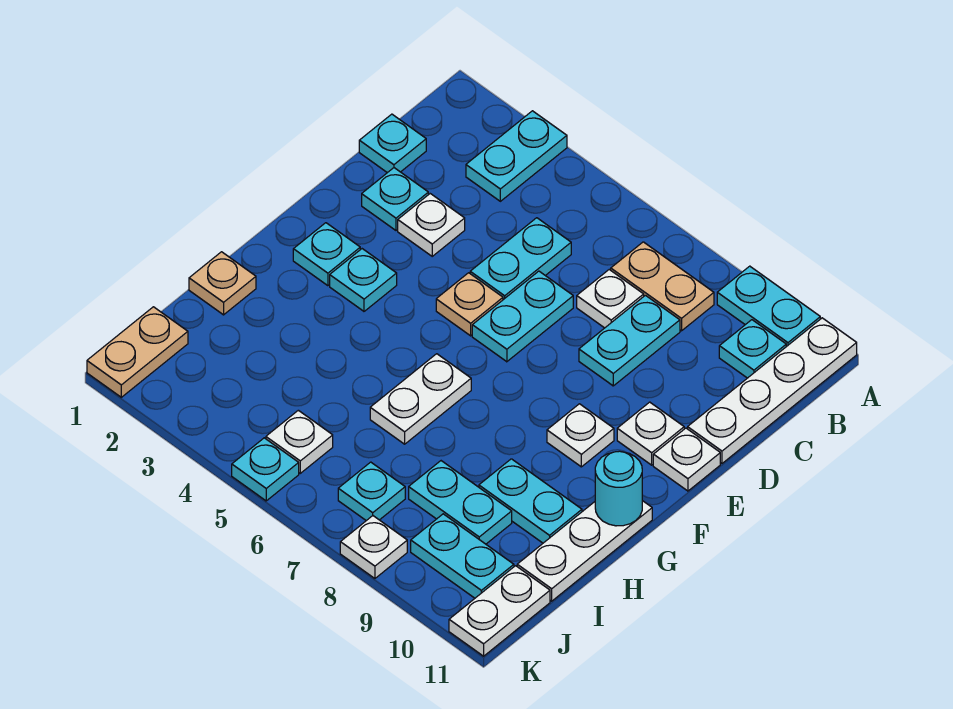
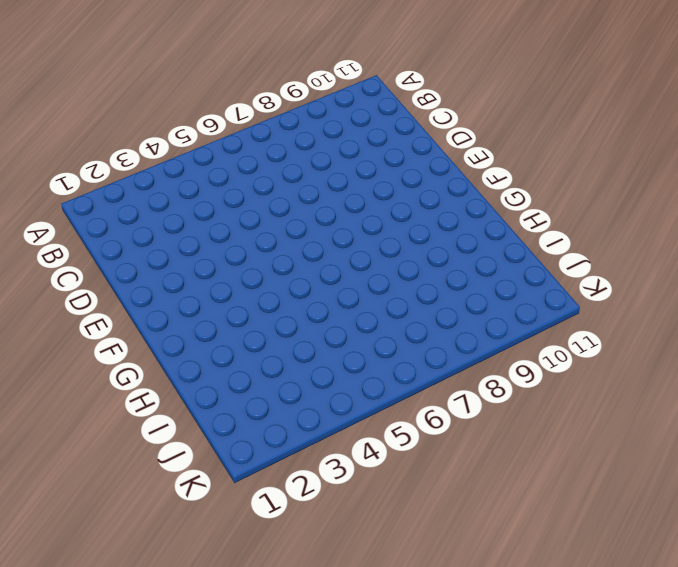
none -> cyan 1x2 plate [466,111,567,201]
none -> cyan 1x2 plate [717,266,820,347]
none -> white 1x4 plate [688,318,857,463]
none -> tan 1x2 plate [611,242,714,331]

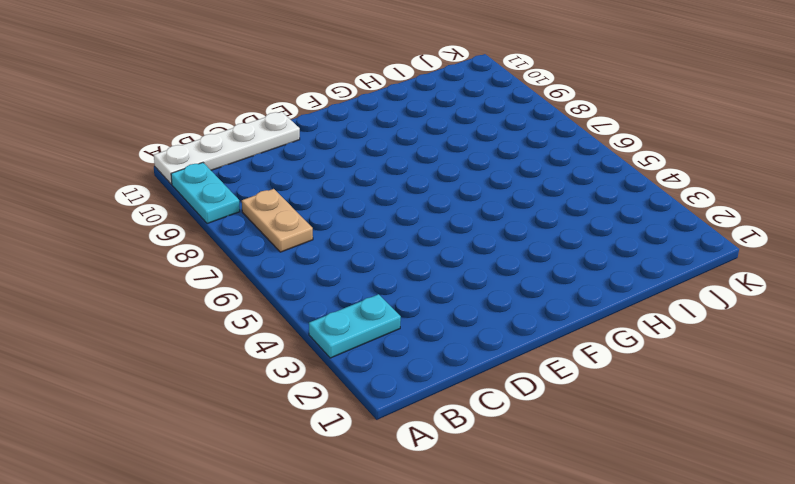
none -> cyan 1x1 plate [719,320,786,378]
none -> cyan 1x1 plate [359,114,426,173]
none -> cyan 1x2 plate [470,218,571,300]
none -> white 1x1 plate [577,270,644,328]

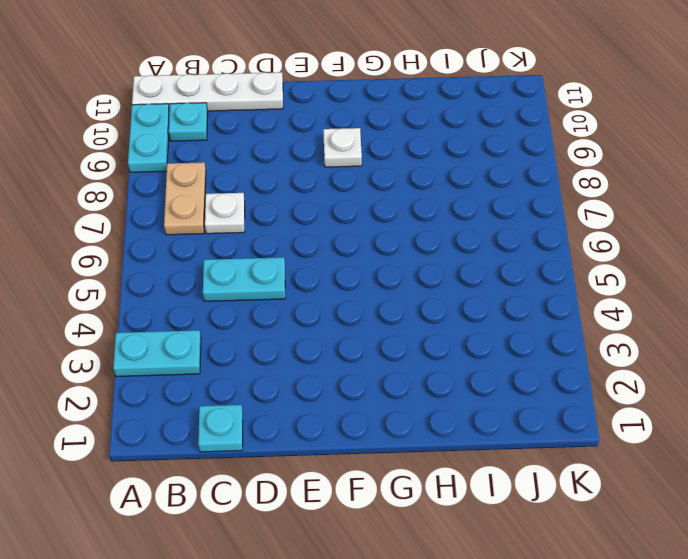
none -> cyan 1x2 plate [579,295,680,386]
none -> cyan 1x1 plate [362,168,428,230]
none -> white 1x1 plate [398,194,465,256]
none -> cyan 1x2 plate [472,271,573,362]

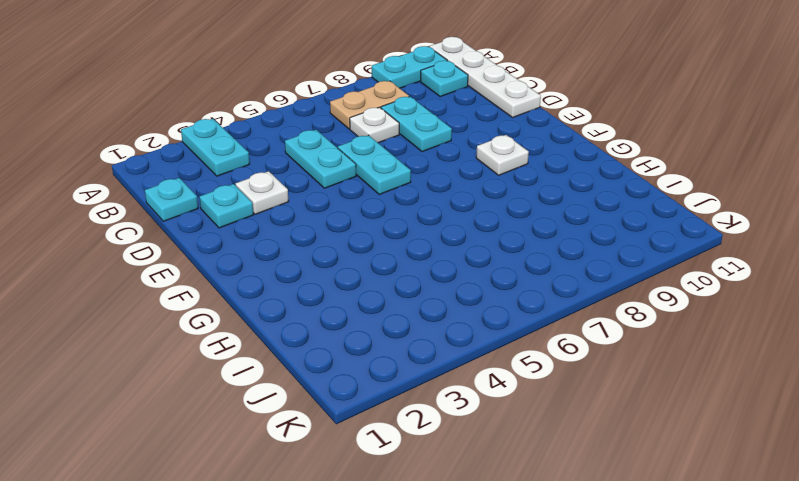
none -> tan 1x1 plate [436,273,503,336]
none -> white 1x1 plate [617,402,684,465]
none -> white 1x1 plate [653,428,720,491]
none -> cyan 1x1 plate [293,223,360,286]

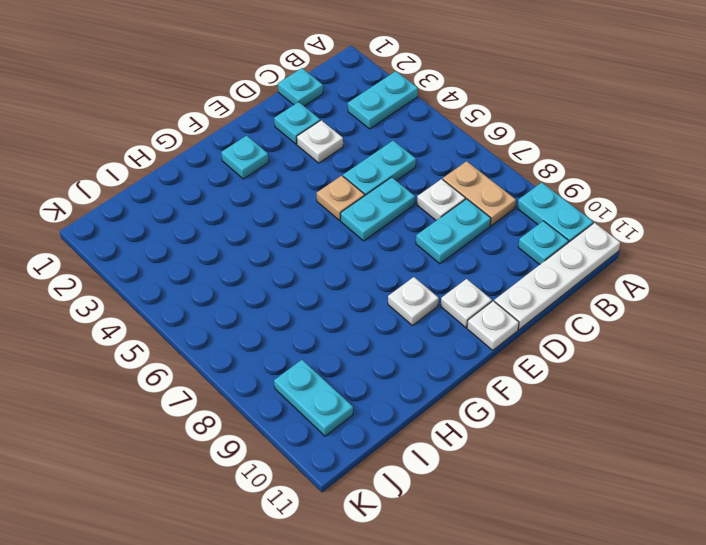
none -> cyan 1x1 plate [330,249,397,311]
none -> white 1x2 plate [370,354,471,444]
none -> white 1x3 plate [517,501,652,601]
none -> tan 1x1 plate [189,252,256,315]

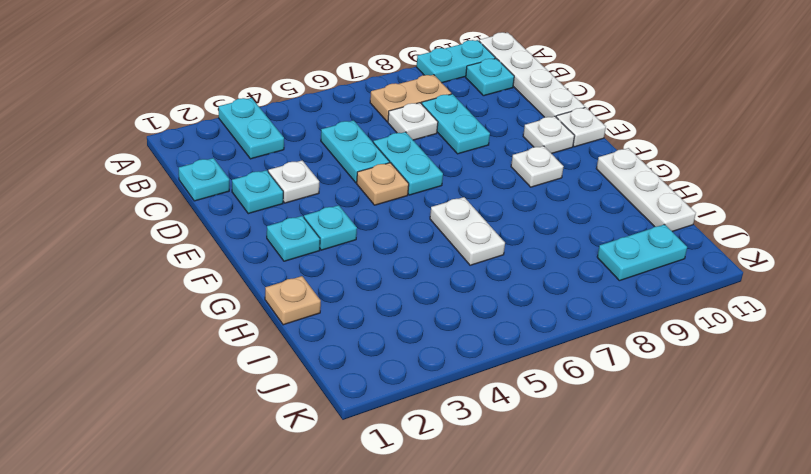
none -> cyan 1x2 plate [479,459,582,543]
none -> cyan 1x2 plate [409,461,512,544]
none -> tan 1x2 plate [87,307,188,397]
none -> white 1x1 plate [266,410,333,473]

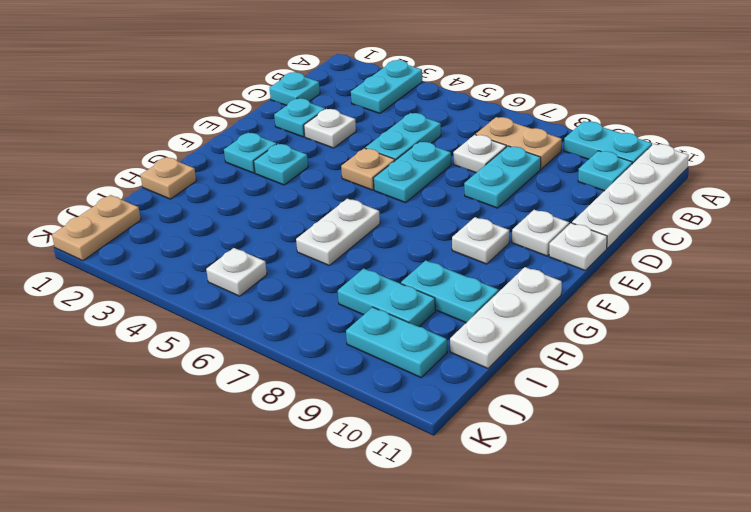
none -> cyan 1x1 plate [338,462,405,521]
none -> white 1x2 plate [449,566,550,656]
none -> cyan 1x1 plate [232,438,299,501]
none -> white 1x1 plate [340,516,407,578]

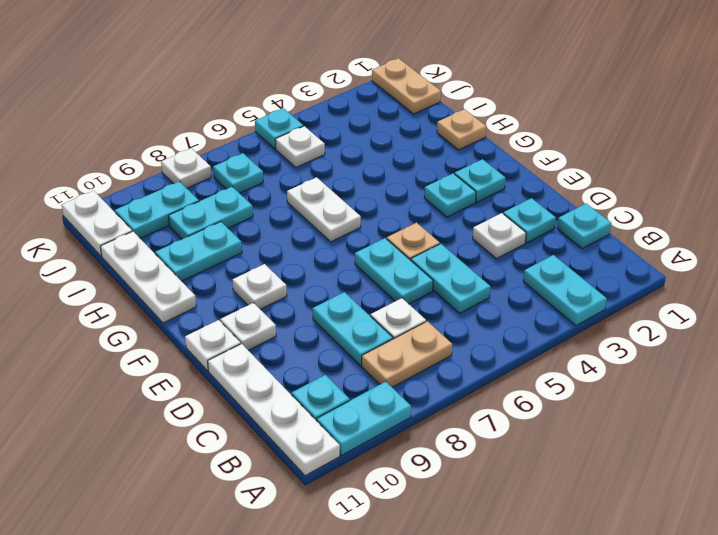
none -> cyan 1x1 round brick [595,451,642,526]

